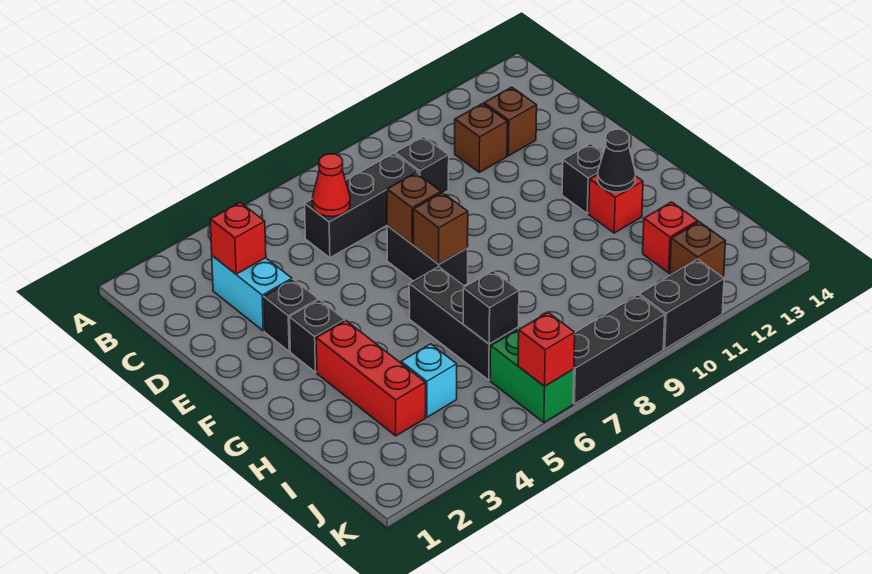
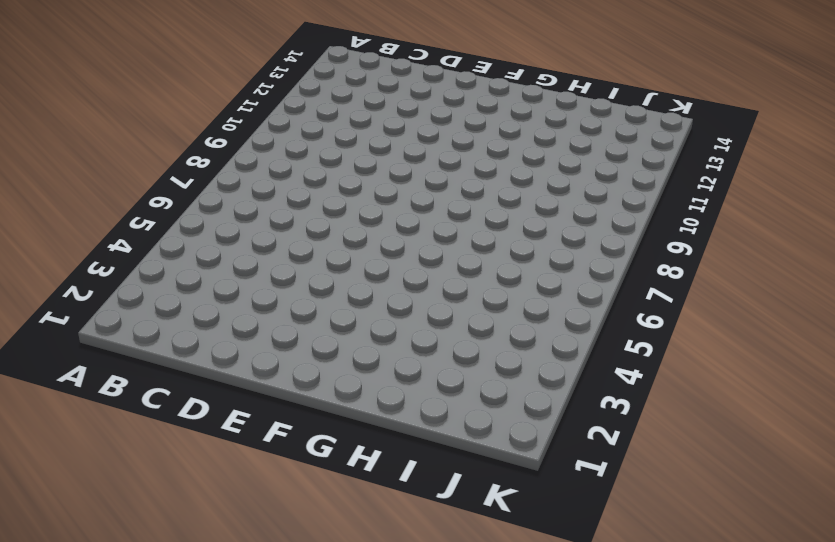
none -> cyan 1x2 brick [212,256,292,331]
none -> black 1x3 brick [305,153,419,258]
none -> black 1x1 brick [395,137,449,193]

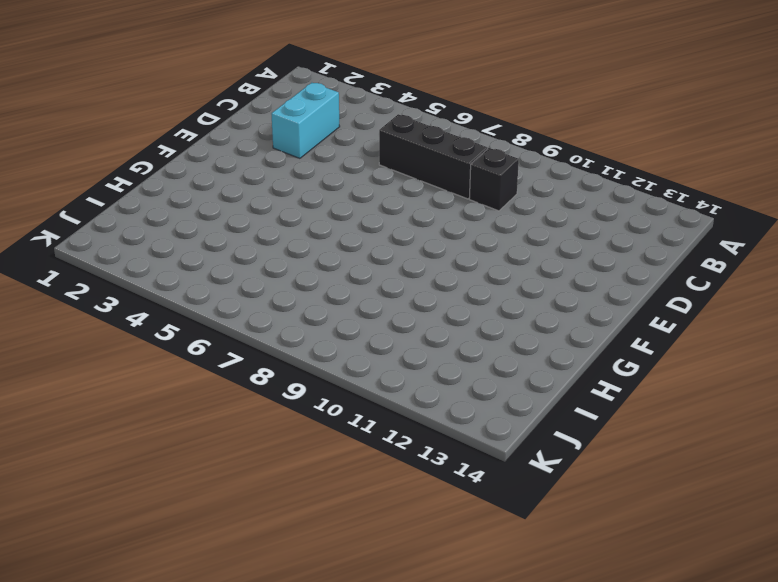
none -> brown 1x1 brick [455,103,507,172]
none -> brown 1x1 brick [484,87,537,156]
none -> black 1x1 brick [263,279,318,351]

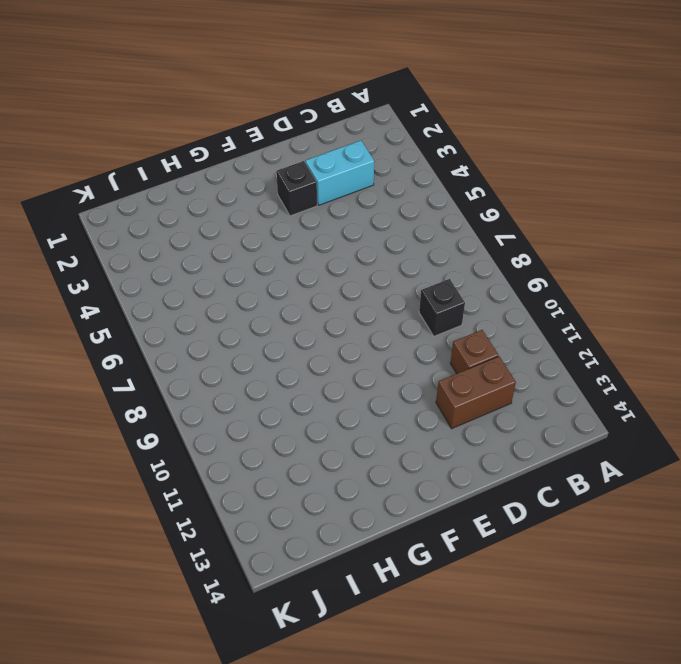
brown 1x2 brick [436,356,516,429] -> brown 1x1 brick [484,87,537,156]
none -> black 1x3 brick [305,153,419,258]
none -> black 1x2 brick [387,226,468,286]
none -> black 1x1 brick [290,300,345,372]

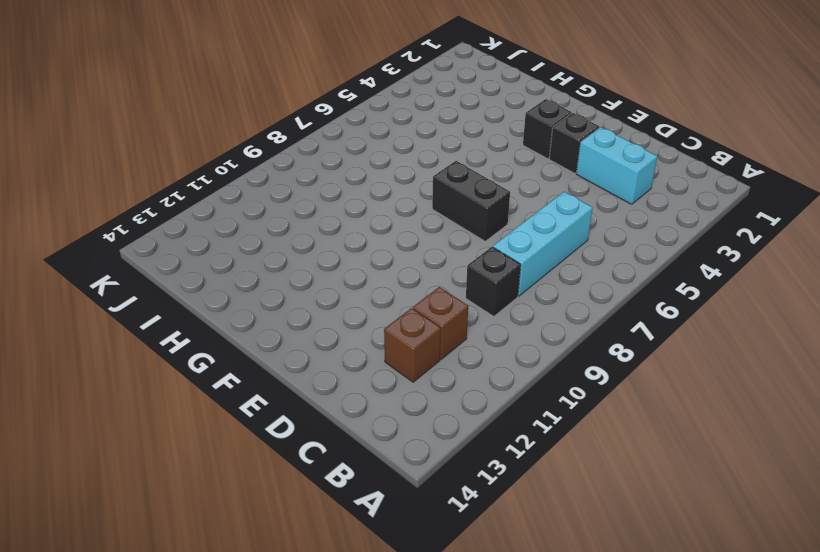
cyan 1x3 brick [493,192,592,296] -> black 1x3 brick [305,153,419,258]
none -> black 1x1 brick [562,144,603,213]
none -> red 1x3 brick [316,321,426,436]
none -> black 1x3 brick [409,267,518,380]

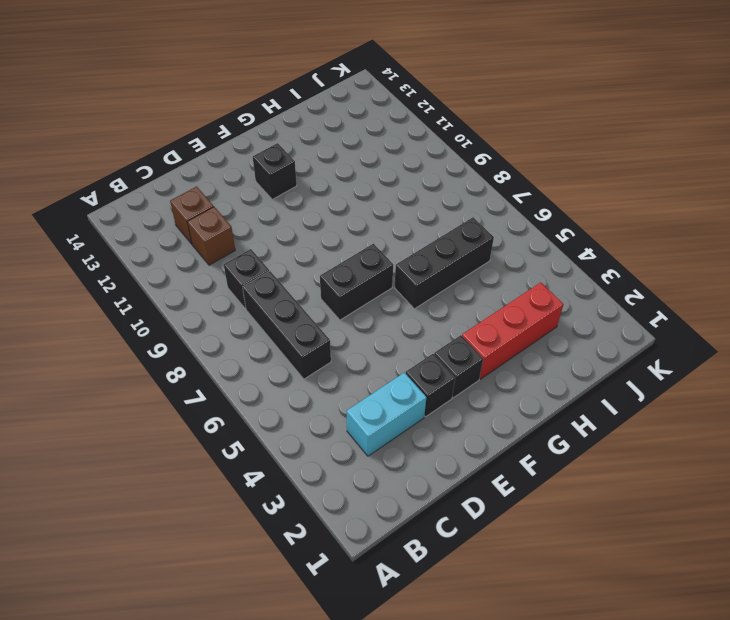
none -> red 1x1 brick [589,174,643,233]
none -> cyan 1x1 brick [401,344,457,417]
none -> red 1x1 brick [643,202,698,273]

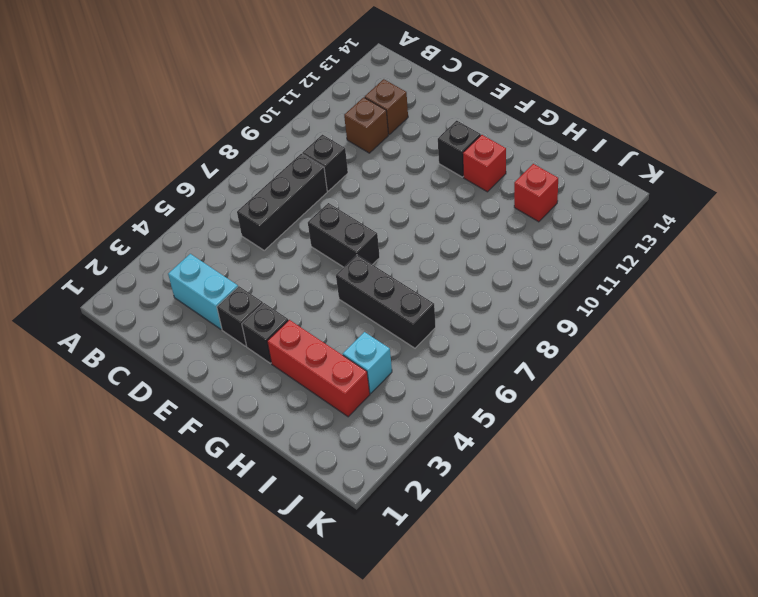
none -> green 1x2 brick [490,328,574,423]
none -> brown 1x1 brick [670,222,726,277]
none -> black 1x3 brick [573,295,665,404]

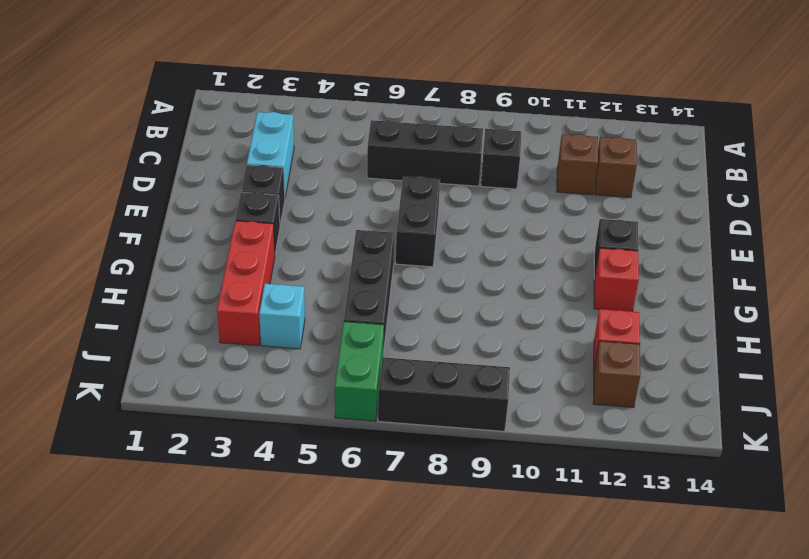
none -> black 1x2 brick [640,259,724,349]
none -> red 1x1 brick [210,202,266,274]
none -> red 1x1 cone [312,154,350,217]

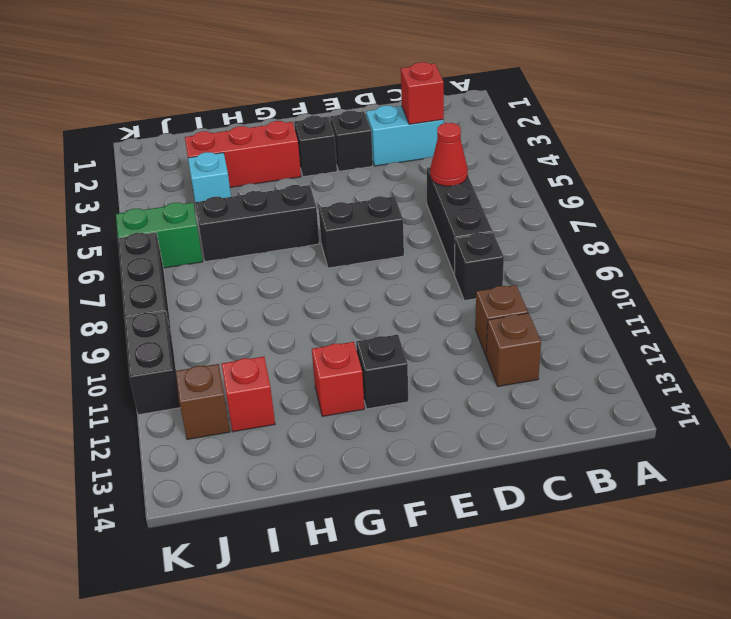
none -> brown 1x1 brick [387,173,441,244]
none -> brown 1x1 brick [413,192,468,264]
none -> black 1x1 cone [598,130,635,192]

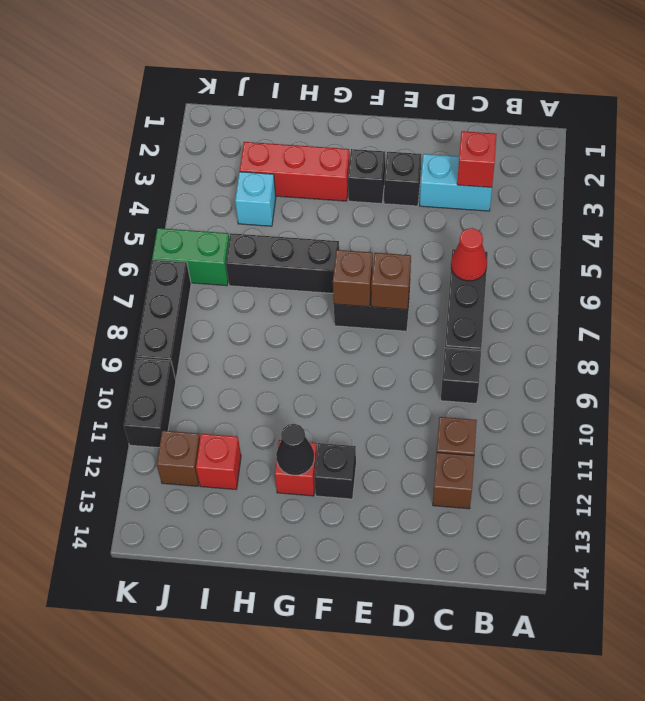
none -> black 1x1 brick [463,271,519,344]
none -> red 1x1 brick [518,313,575,386]

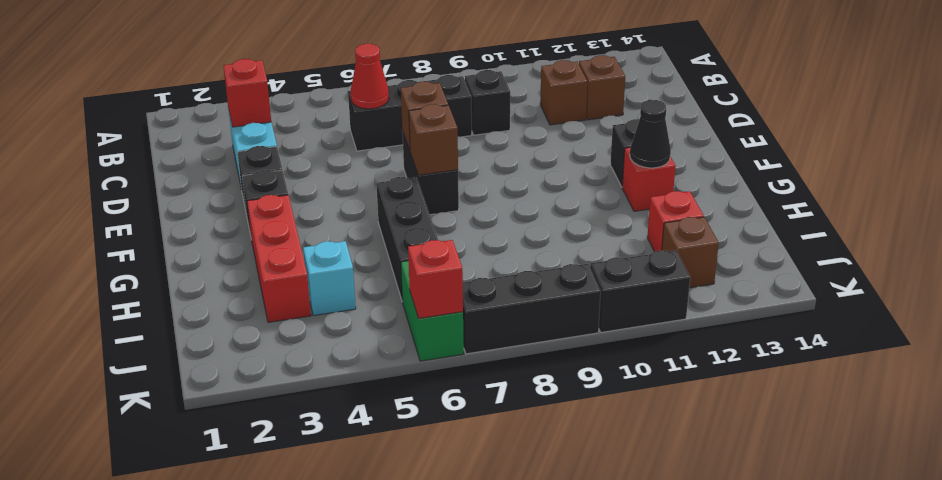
none -> black 1x1 brick [463,271,519,344]

